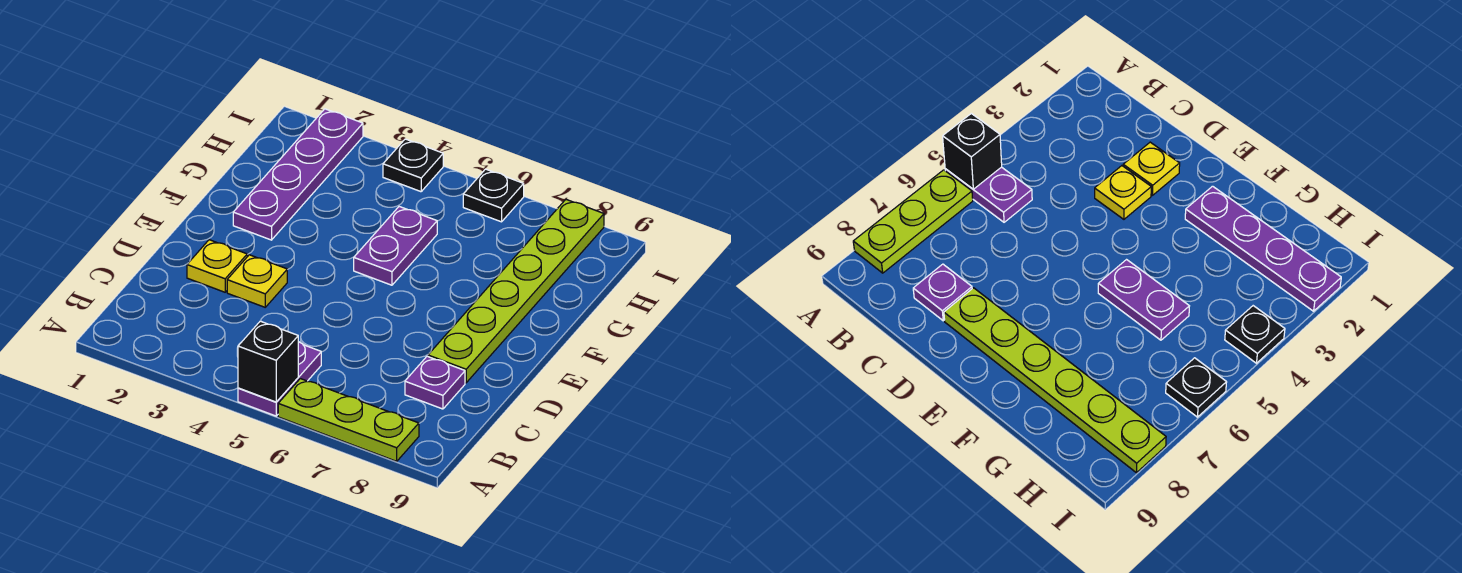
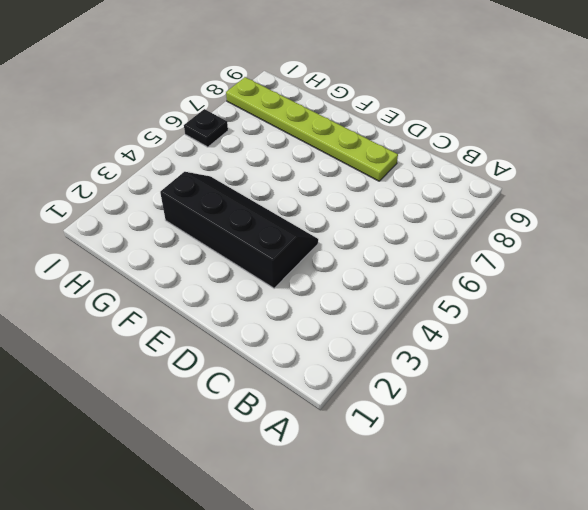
black 2x4 slope [160,172,318,288] -> yellow 1x1 plate [227,255,287,307]
none -> purple 1x2 plate [238,342,321,416]
none -> lime 1x3 plate [278,379,419,461]

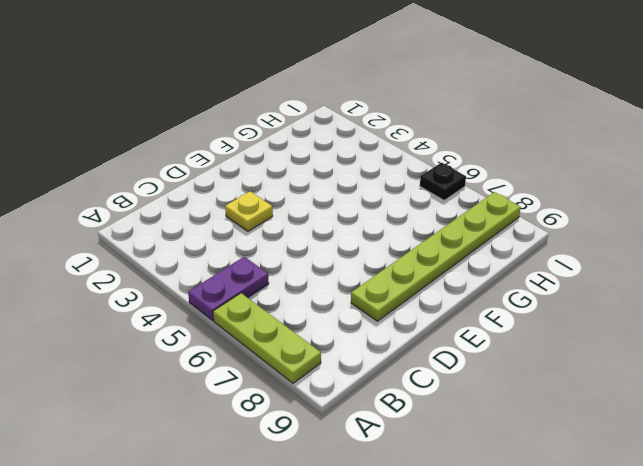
none -> purple 1x1 plate [405,356,465,409]
none -> yellow 1x1 plate [187,240,247,292]

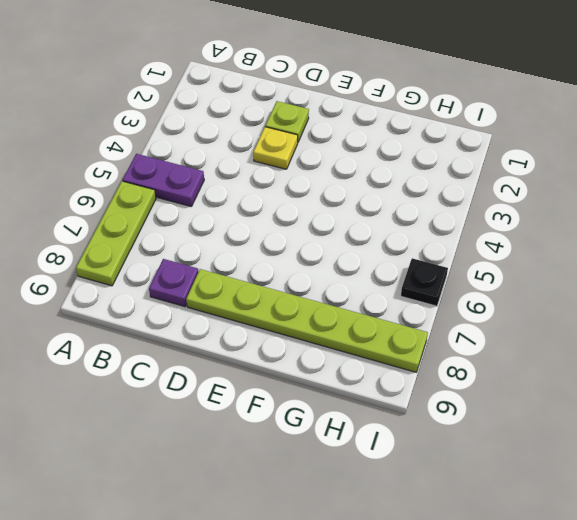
lime 1x1 plate [265,101,309,142] -> yellow 1x1 plate [187,240,247,292]
none -> purple 1x4 plate [233,109,363,240]
none -> purple 1x2 plate [354,207,437,285]

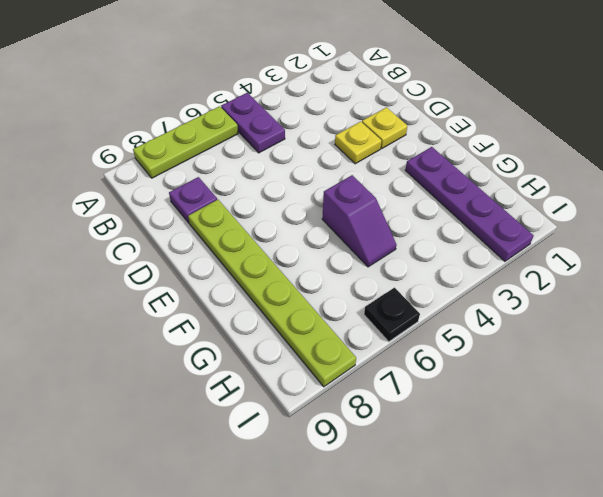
purple 1x2 slope [322,175,397,267] -> purple 1x2 plate [354,207,437,285]
none -> black 1x1 plate [383,139,443,192]
none -> black 1x1 brick [238,321,298,402]

